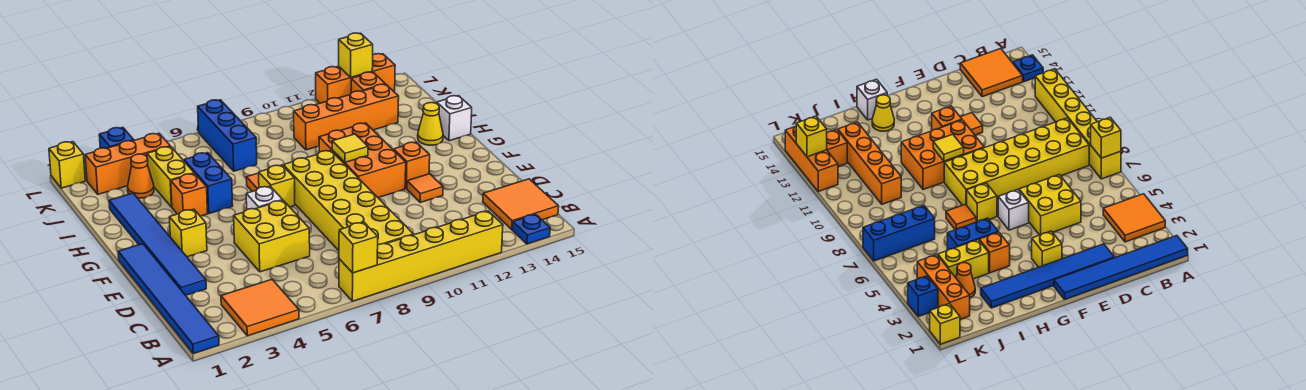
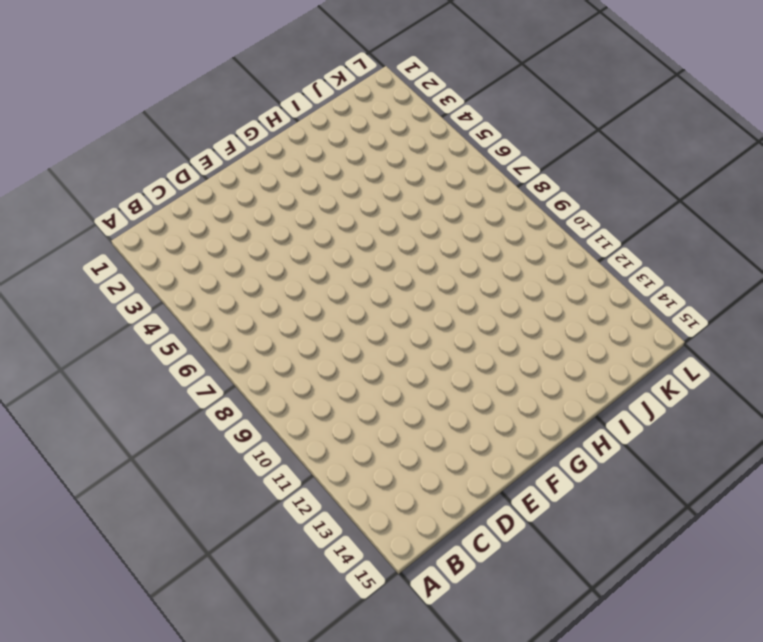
none -> blue 1x6 tile [118,244,219,354]
none -> orange 2x2 tile [221,280,299,336]
none -> yellow 1x6 brick [339,211,503,301]
none -> blue 1x1 plate [512,214,550,244]

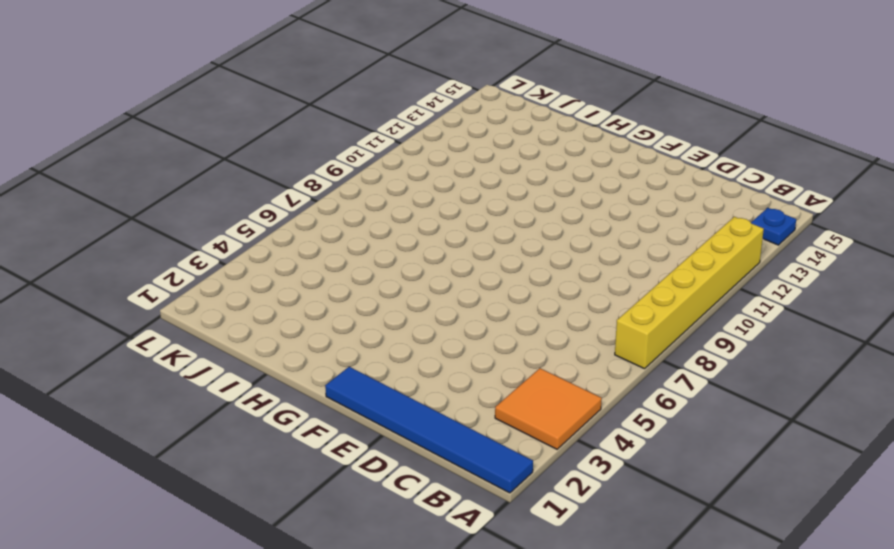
none -> yellow 2x6 brick [283,151,414,251]
none -> orange 2x2 tile [483,179,559,229]
none -> blue 1x6 tile [109,193,206,295]
none -> yellow 2x2 brick [234,200,310,272]

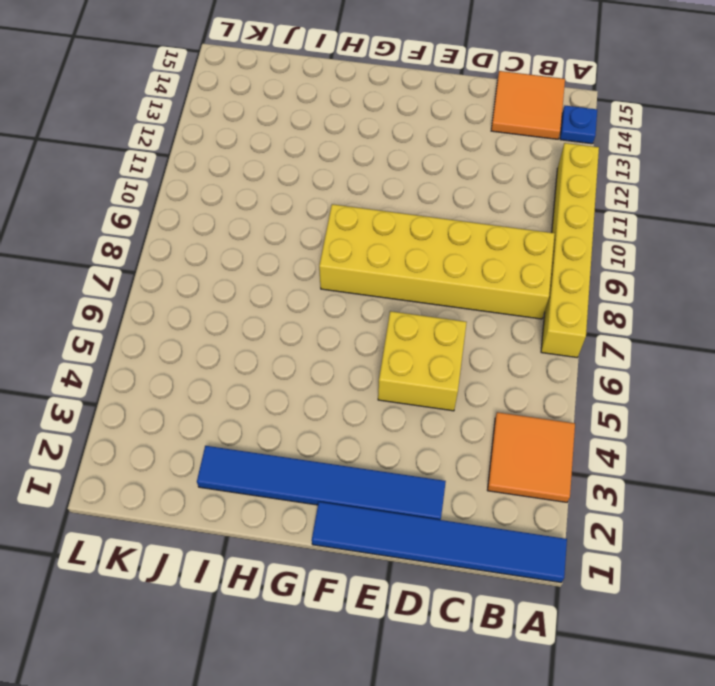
none -> orange 1x1 tile [407,174,443,203]
none -> yellow 1x1 brick [169,209,207,257]
none -> white 1x1 brick [246,186,282,209]
none -> orange 2x3 brick [319,123,406,198]

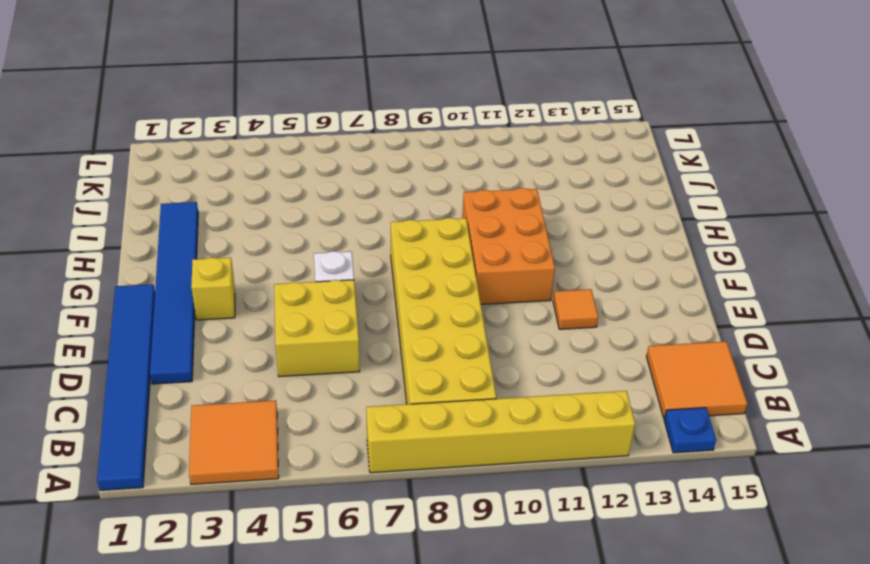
none -> orange 1x1 brick [394,142,430,189]
none -> yellow 1x1 brick [259,165,295,207]
none -> orange 1x1 brick [171,173,208,216]
none -> blue 1x2 brick [184,153,233,214]

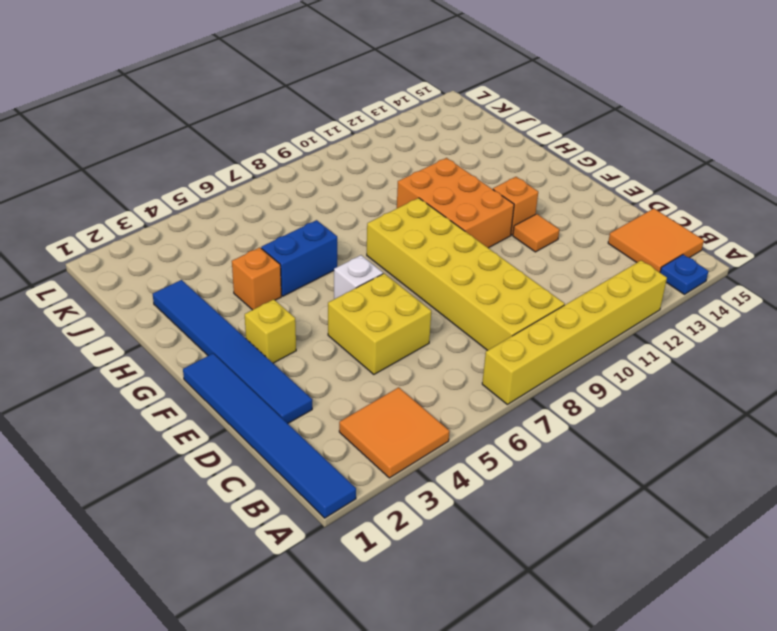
blue 1x2 brick [261,220,337,296] -> blue 1x2 brick turned to [184,153,233,214]
none -> yellow 1x1 brick [259,165,295,207]
none -> orange 1x1 tile [246,173,259,192]
none -> yellow 1x1 cone [418,103,443,145]
none -> white 1x1 brick [437,96,472,141]

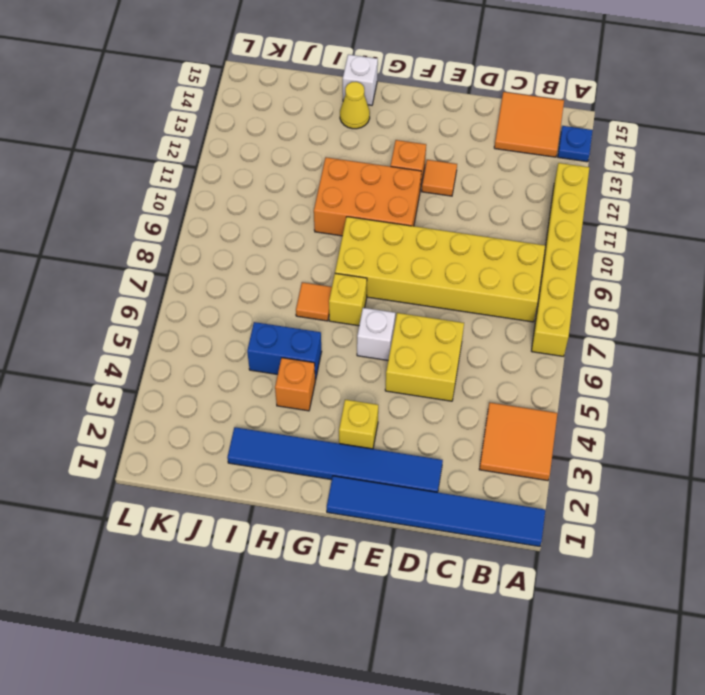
none -> yellow 1x2 brick [147,146,194,207]
none -> orange 1x1 cone [128,154,154,198]
none -> blue 1x3 brick [198,100,257,171]
none -> orange 1x4 brick [294,84,399,150]

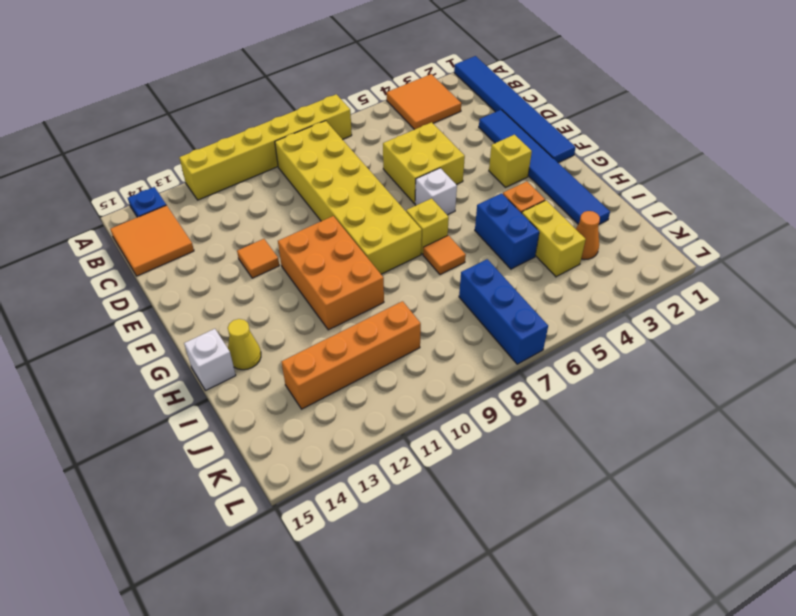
none -> orange 1x1 brick [394,142,430,189]
none -> orange 1x3 brick [85,133,170,194]
none -> orange 1x1 brick [351,72,385,93]
none -> yellow 1x1 brick [49,142,85,188]

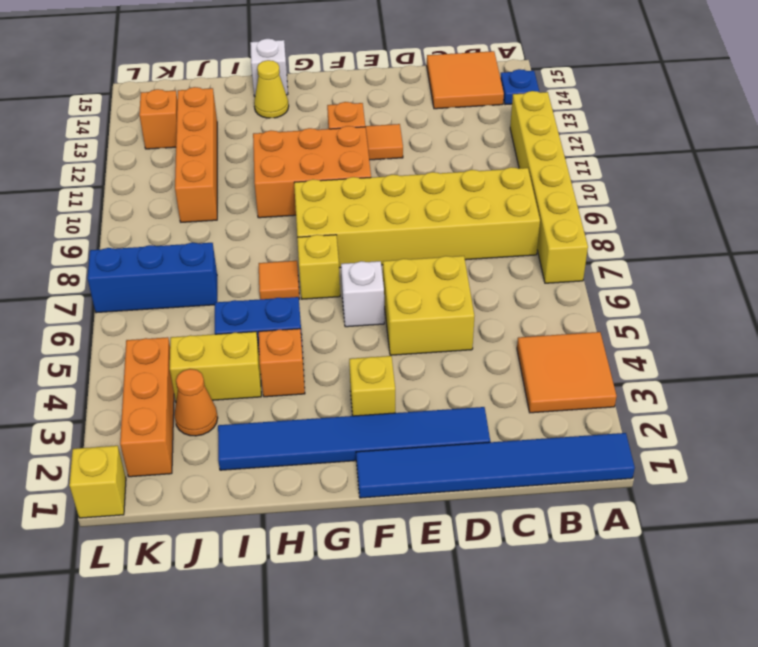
none -> blue 1x1 brick [99,127,134,148]
none -> orange 1x3 brick [316,54,395,103]
none -> yellow 1x1 brick [339,222,378,273]
none -> yellow 1x1 tile [332,134,368,162]

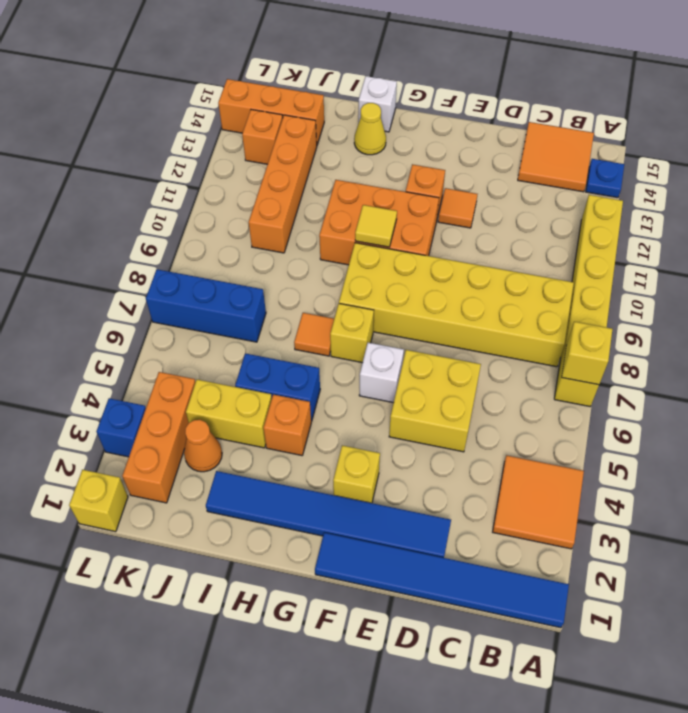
orange 1x3 brick [218,79,324,145] -> orange 1x3 brick turned to [316,54,395,103]
none -> yellow 1x1 brick [339,33,373,77]

